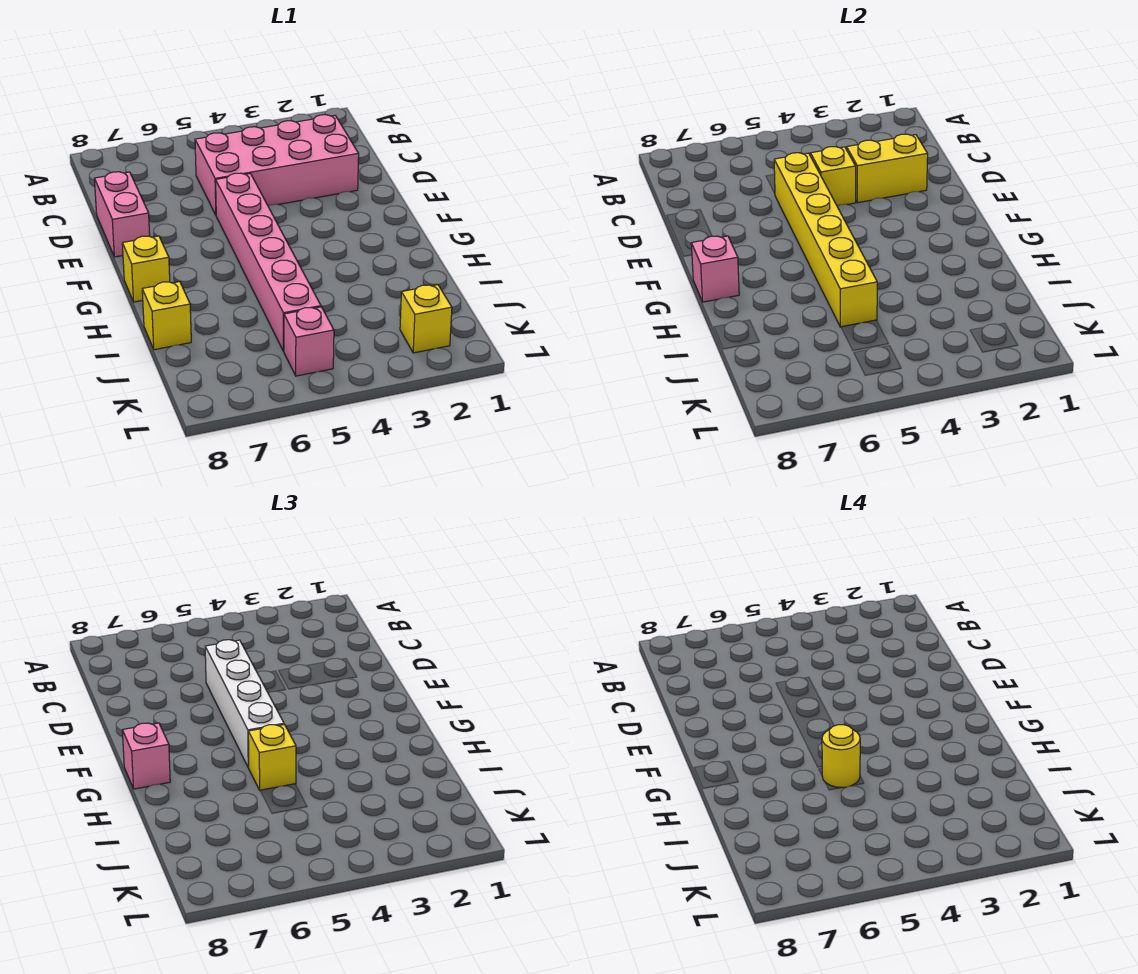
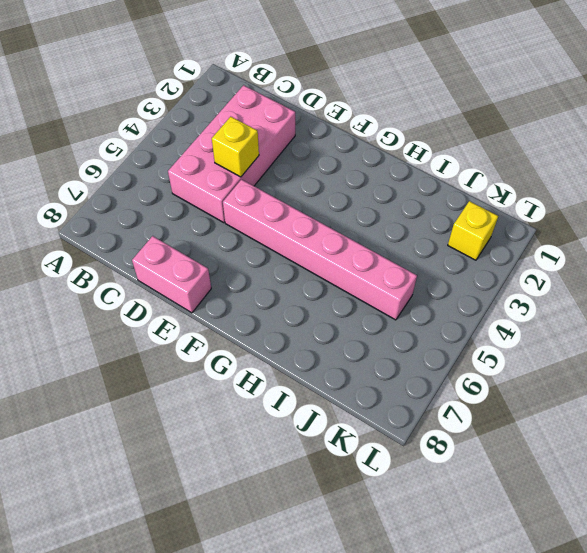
none -> yellow 1x1 brick [122,236,170,302]
none -> yellow 1x1 brick [142,282,191,350]
none -> pink 1x1 brick [284,307,334,376]

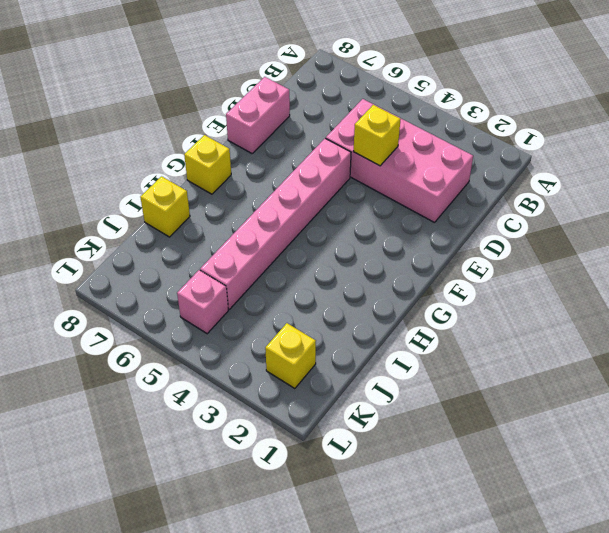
none -> yellow 1x2 brick [847,134,928,203]
none -> yellow 1x6 brick [774,153,877,327]
none -> pink 1x1 brick [691,236,739,302]

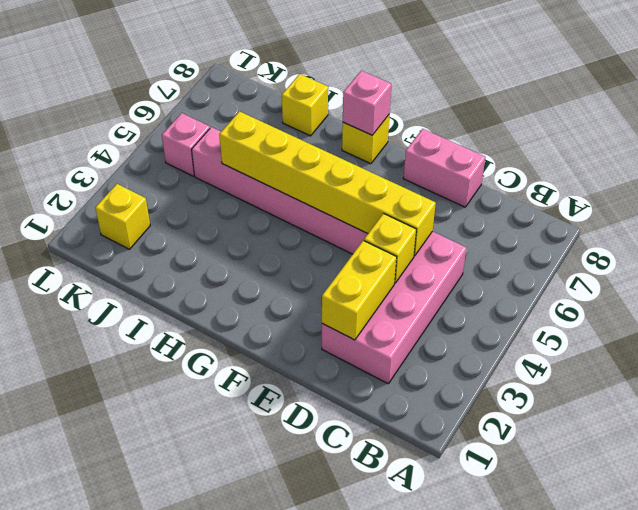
none -> white 1x4 brick [205,640,284,767]
none -> pink 1x1 brick [122,723,170,789]
none -> yellow 1x1 brick [248,725,296,791]

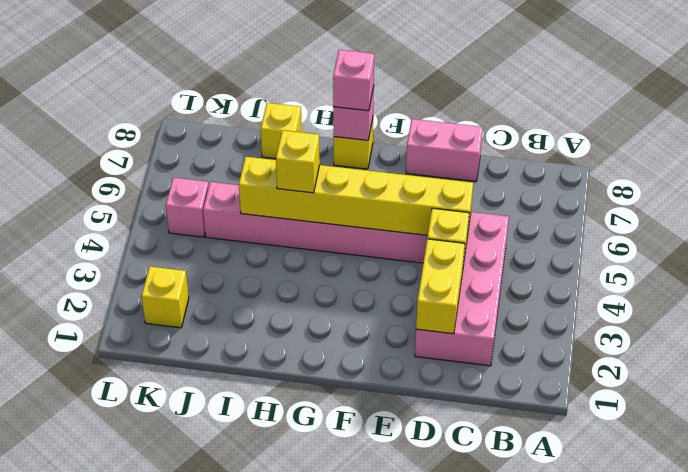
none -> white 1x4 brick [205,640,284,767]
none -> yellow 1x1 round brick [822,725,860,788]

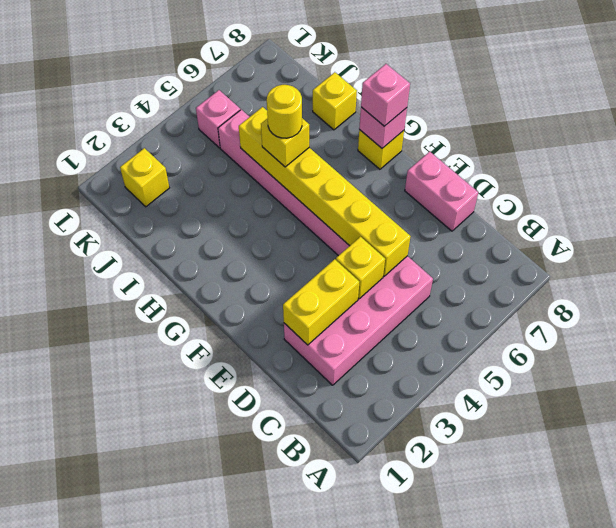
none -> white 1x4 brick [205,640,284,767]

